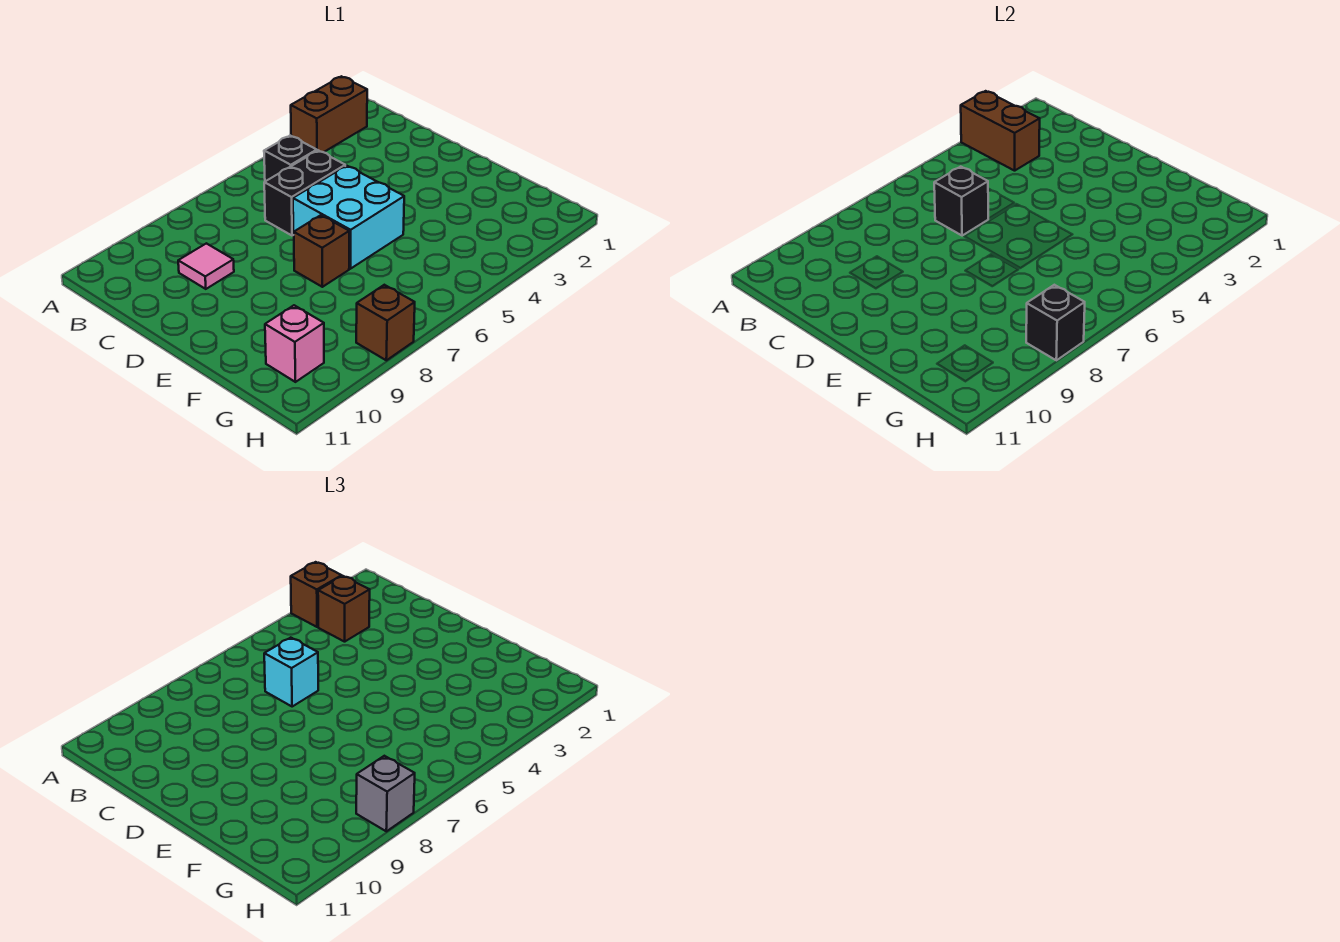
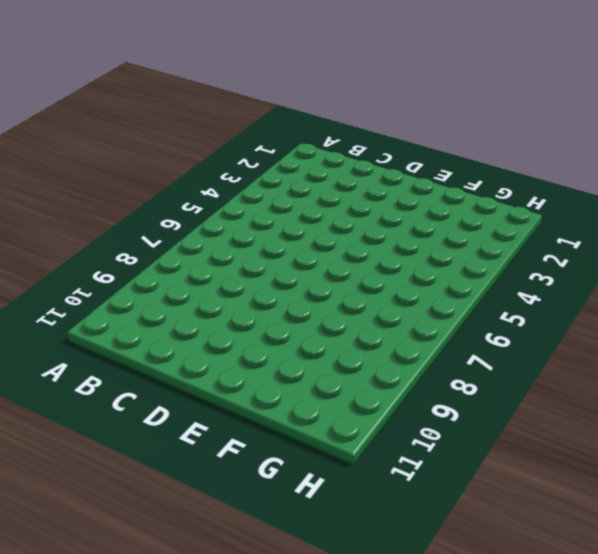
none -> brown 1x2 brick [291,76,367,152]
none -> black 1x1 brick [264,136,317,181]
none -> black 1x2 brick [264,150,345,236]

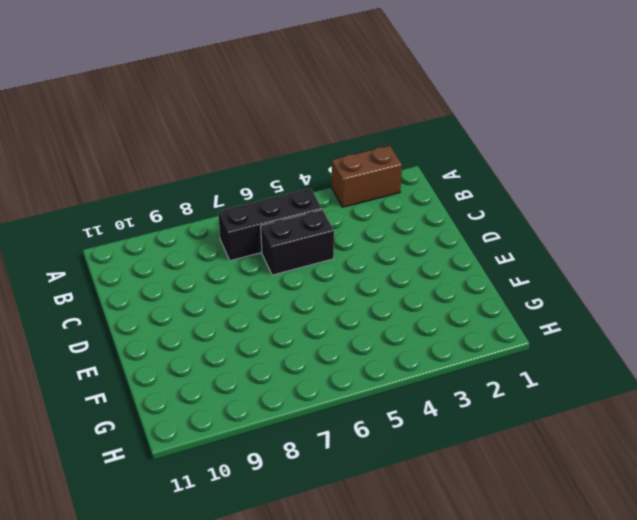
black 1x3 brick [218,188,322,261] -> black 1x1 brick [264,136,317,181]
none -> pink 1x1 tile [178,243,234,289]
none -> cyan 2x2 brick [293,166,404,269]
none -> brown 1x1 brick [294,215,349,287]

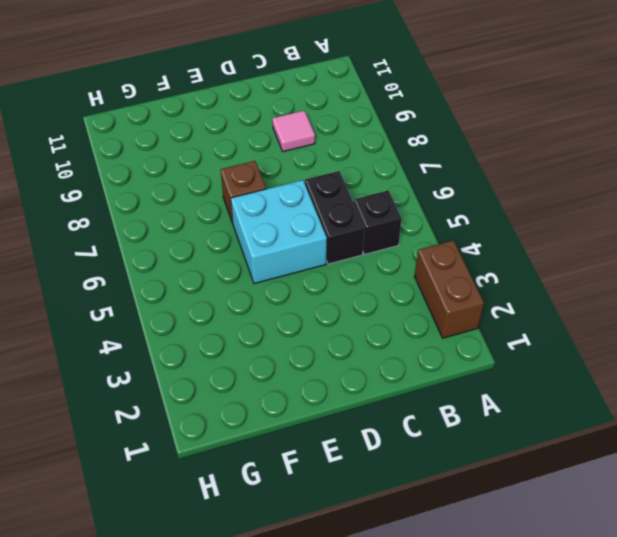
none -> pink 1x1 brick [265,305,324,382]
none -> brown 1x1 brick [356,285,415,360]
none -> brown 1x2 brick [961,91,1040,171]

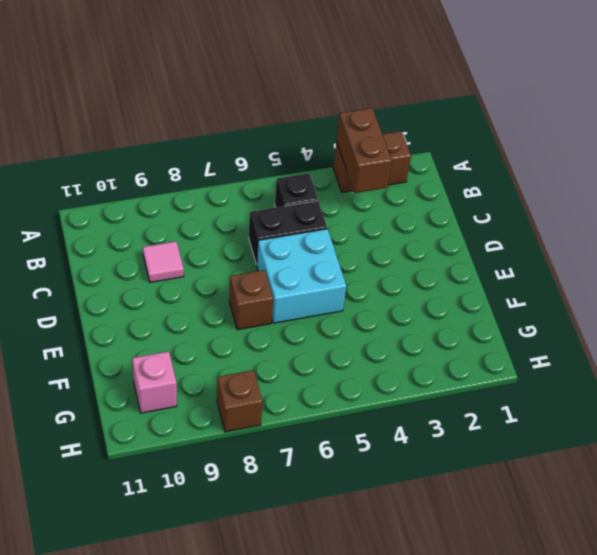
none -> black 1x1 brick [934,167,988,236]
none -> black 1x1 brick [1026,285,1085,360]
none -> brown 1x1 brick [291,562,342,627]

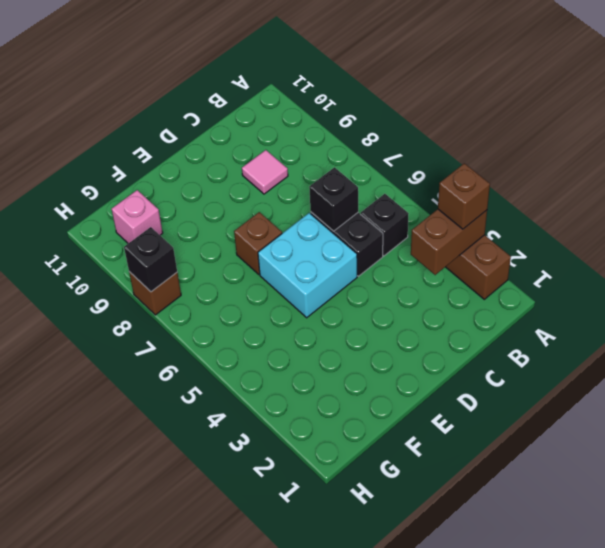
none -> brown 1x1 brick [318,576,370,642]
none -> cyan 1x1 brick [264,638,318,707]
none -> grey 1x1 brick [356,756,415,831]

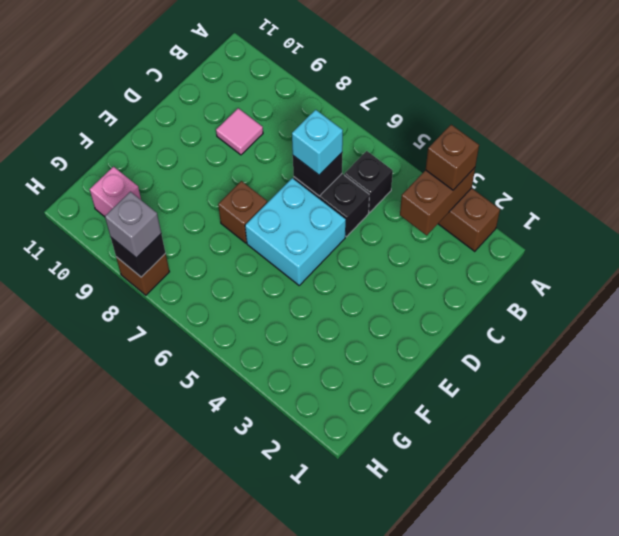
none -> brown 1x1 brick [318,576,370,642]

